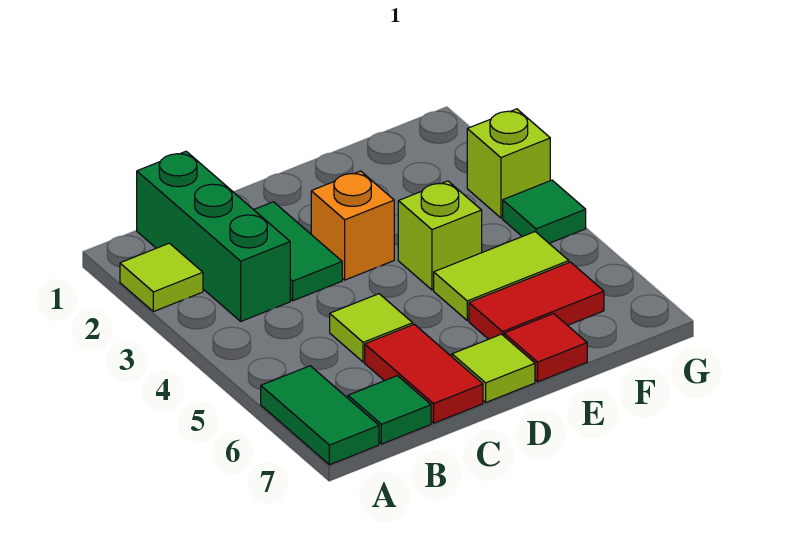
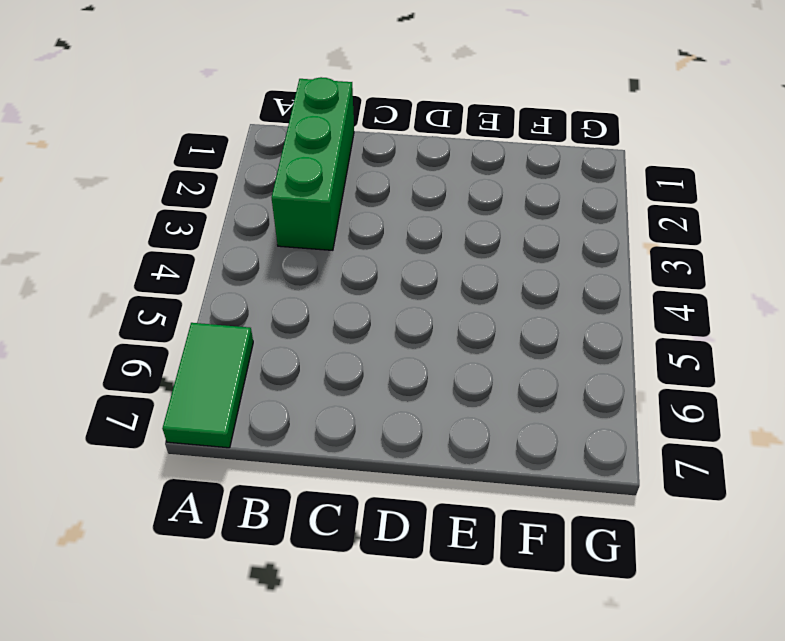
none -> lime 1x1 tile [120,243,203,312]
none -> green 1x1 tile [348,376,431,444]
none -> green 1x2 tile [254,202,342,301]

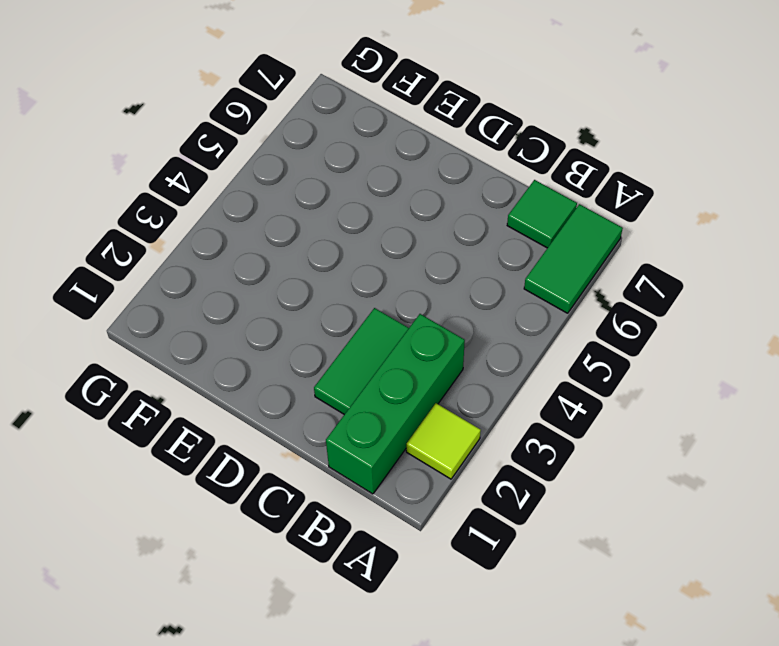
none -> lime 1x1 tile [330,294,413,362]
none -> red 1x2 tile [365,324,483,423]
none -> orange 1x1 brick [311,171,394,280]

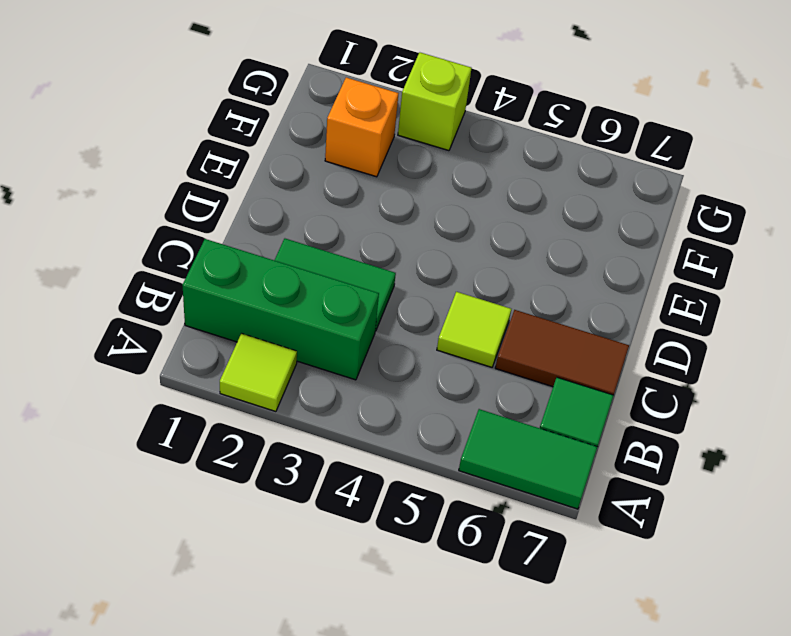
brown 1x2 tile [495,310,629,395] -> red 1x2 tile [365,324,483,423]
orange 1x1 brick [325,78,399,177] -> orange 1x1 brick moved to [311,171,394,280]
none -> lime 1x1 tile [452,334,535,402]
none -> lime 1x1 brick [398,181,482,290]
none -> lime 1x2 tile [434,232,569,320]

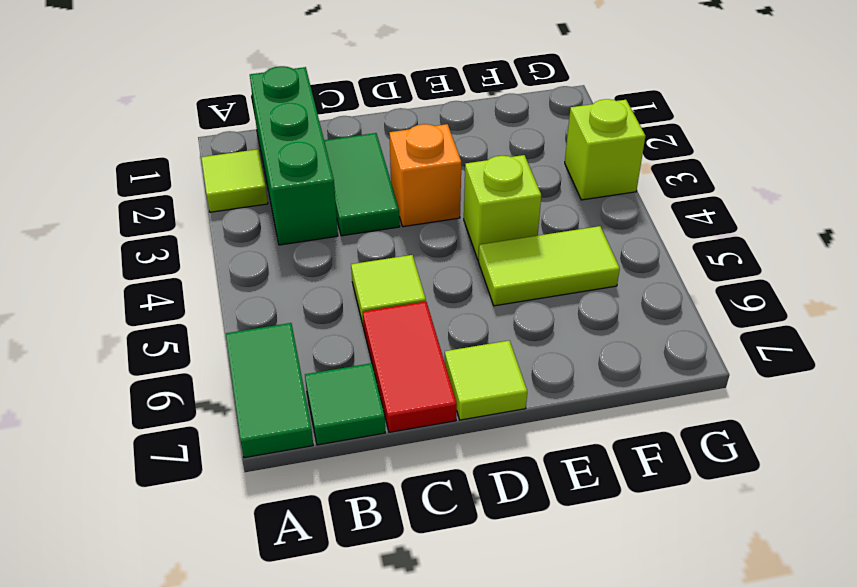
none -> red 1x2 tile [469,262,604,339]
none -> red 1x1 tile [504,314,587,382]
none -> green 1x1 tile [503,180,586,243]

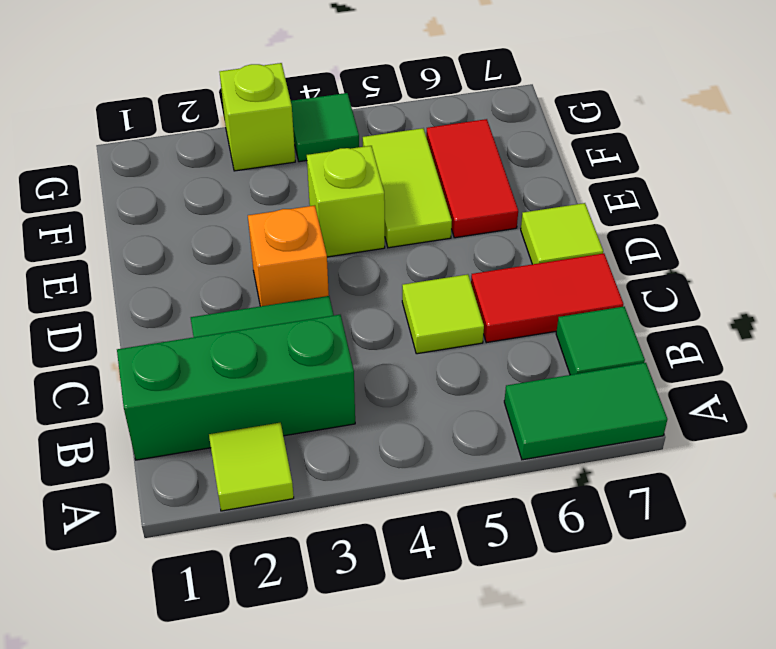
none -> red 1x1 tile [504,314,587,382]

